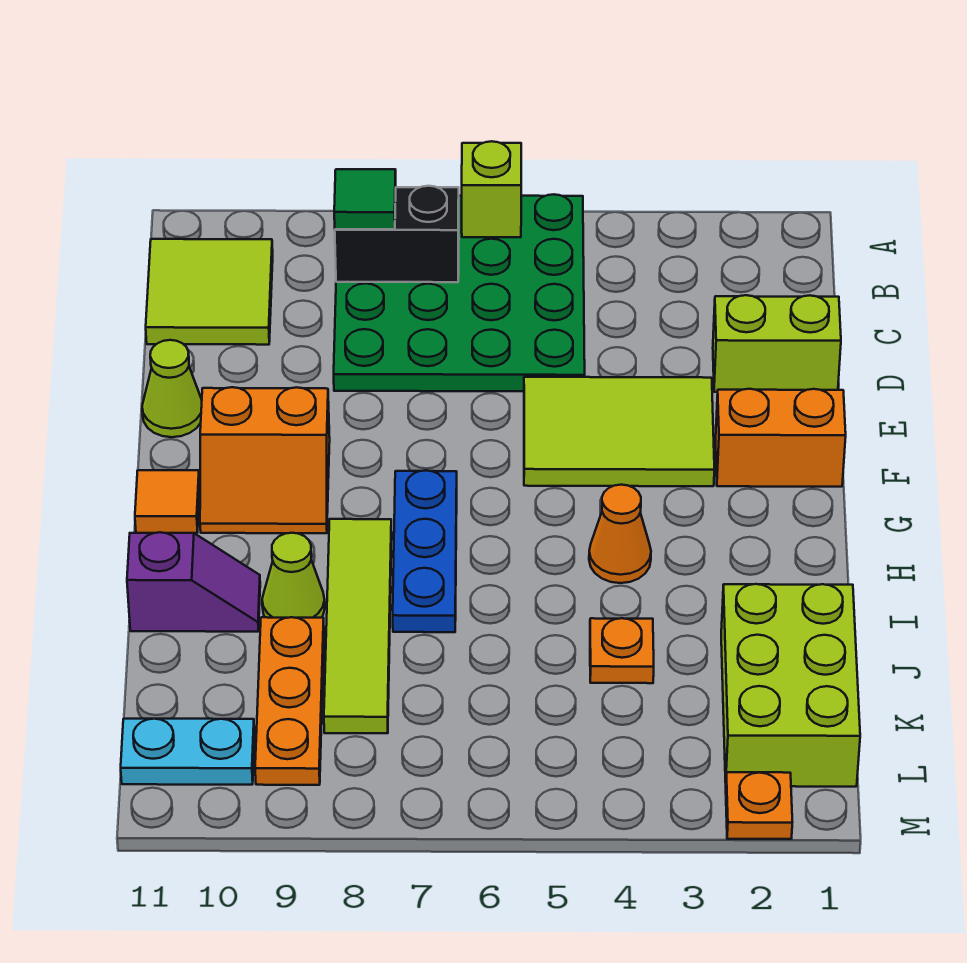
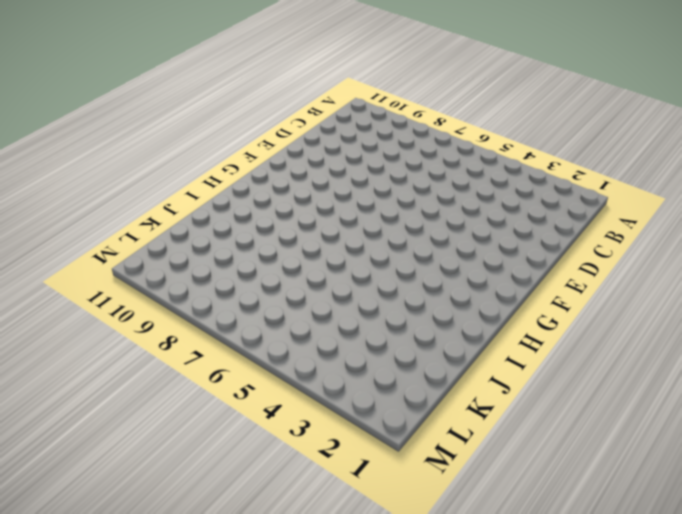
none -> green 4x4 plate [334,194,585,391]
none -> lime 2x2 tile [146,239,273,345]
none -> lime 1x2 brick [713,295,841,392]

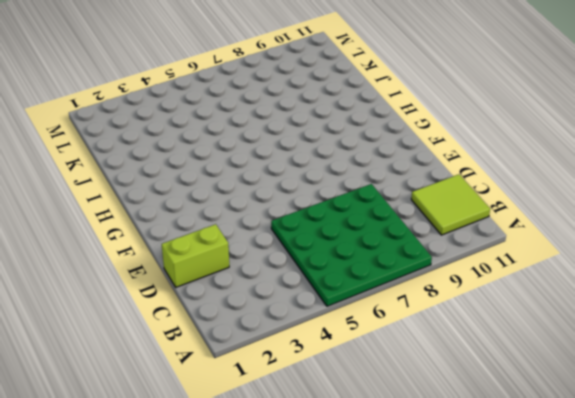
none -> lime 2x3 tile [524,377,714,486]
none -> lime 1x1 cone [142,340,202,437]
none -> orange 1x2 brick [716,389,846,487]

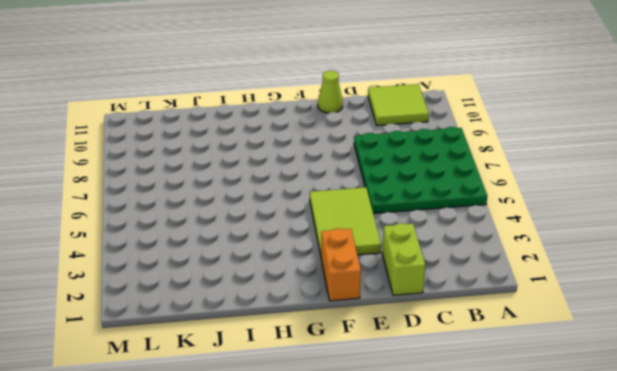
none -> orange 2x2 slope [200,387,330,533]
none -> blue 1x3 plate [393,470,457,632]
none -> orange 1x1 tile [135,470,200,533]

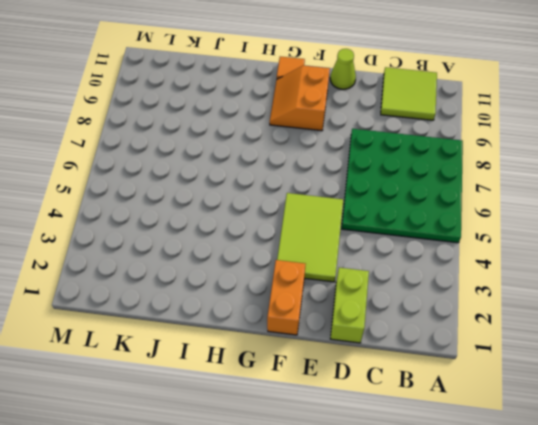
none -> blue 1x3 plate [393,470,457,632]
none -> orange 1x1 cone [589,485,651,583]
none -> lime 1x4 tile [324,519,392,733]

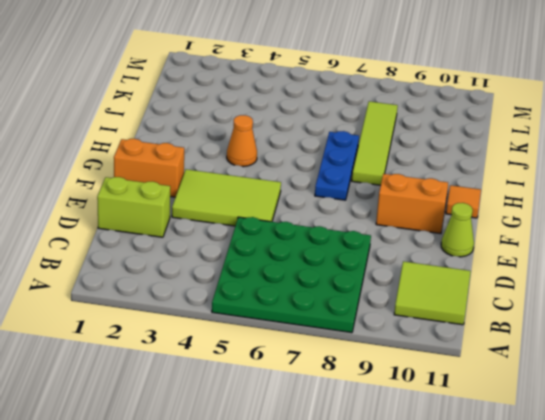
none -> lime 1x1 cone [262,533,325,618]
none -> purple 1x2 slope [127,532,260,632]
none -> lime 2x3 brick [721,584,860,787]

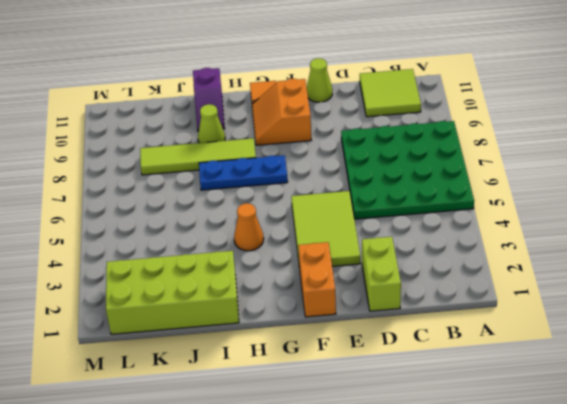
lime 2x4 brick [106,251,239,334] -> lime 2x3 brick [721,584,860,787]
none -> orange 1x1 plate [590,618,654,683]
none -> orange 1x3 plate [255,617,324,785]
none -> cyan 1x2 plate [121,719,255,785]

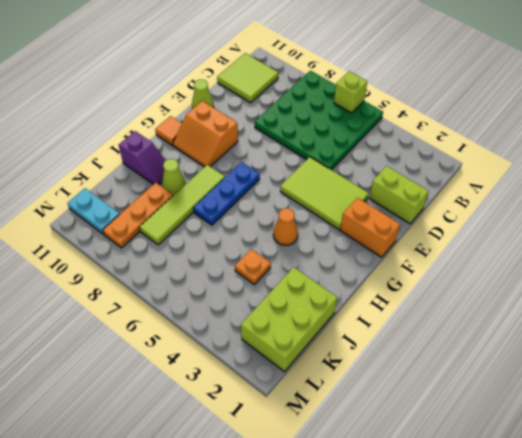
none -> orange 1x1 plate [726,772,792,839]
none -> black 1x2 brick [335,186,459,282]
none -> green 1x1 tile [334,169,396,230]

